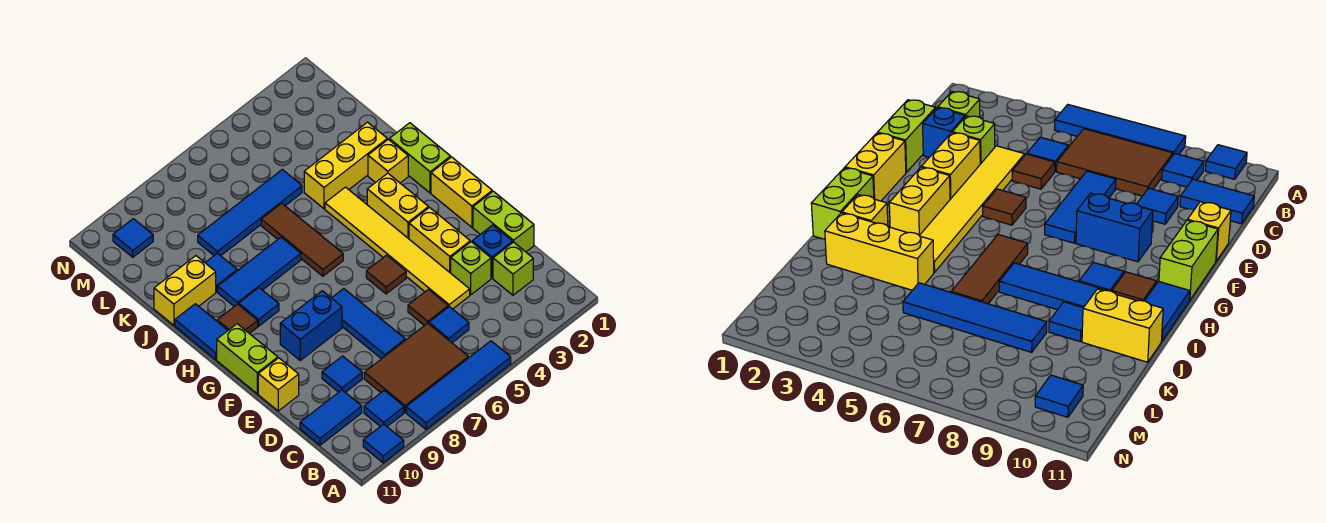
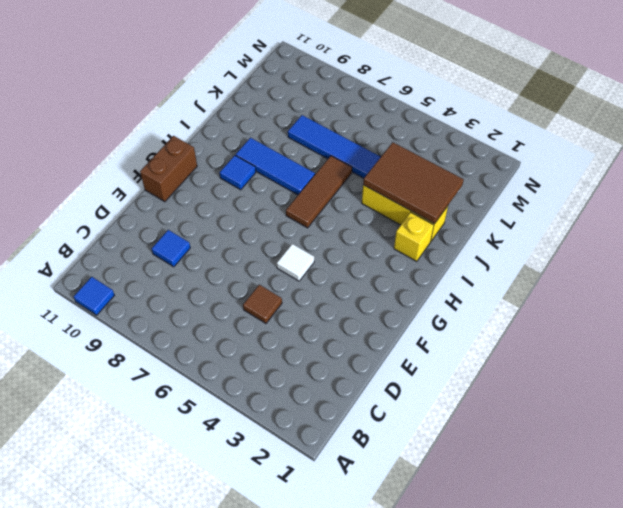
white 1x1 tile [277,244,314,281] -> brown 1x1 tile [366,255,406,294]
brown 1x2 brick [140,136,197,202] -> lime 1x2 brick [217,324,278,394]
brown 2x3 tile [363,142,464,224] -> brown 2x3 tile moved to [364,323,468,412]
none -> blue 1x4 tile [406,341,511,429]
none -> blue 1x1 tile [364,390,404,426]
none -> lime 1x1 brick [493,242,533,295]
none -> blue 1x1 tile [429,307,469,343]

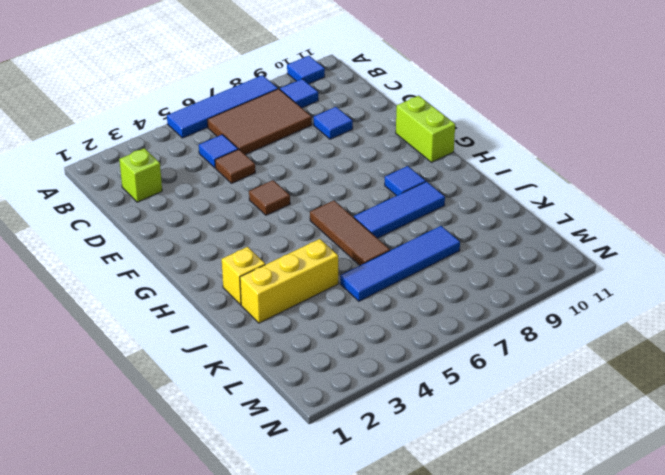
none -> blue 1x2 tile [300,390,362,445]
none -> lime 1x2 brick [473,191,534,252]
none -> blue 1x1 brick [472,225,513,278]
none -> lime 1x1 brick [451,242,491,295]

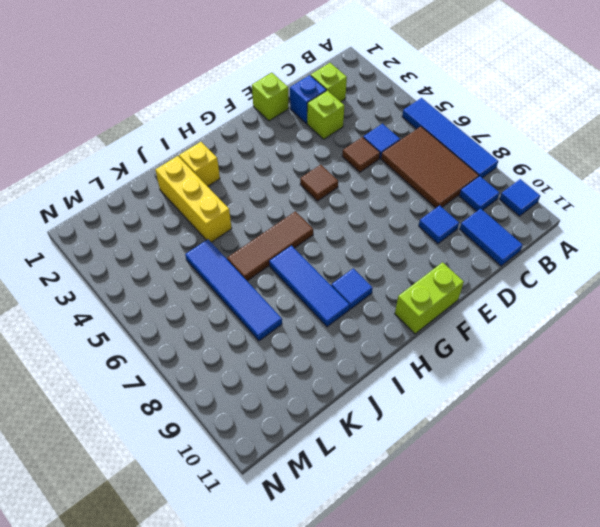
lime 1x1 brick [252,73,289,121] -> lime 1x2 brick [473,191,534,252]
none -> yellow 1x6 tile [325,187,470,309]
none -> blue 1x3 tile [332,289,405,359]
none -> yellow 1x2 brick [409,208,470,273]
none -> yellow 1x1 brick [258,358,299,411]

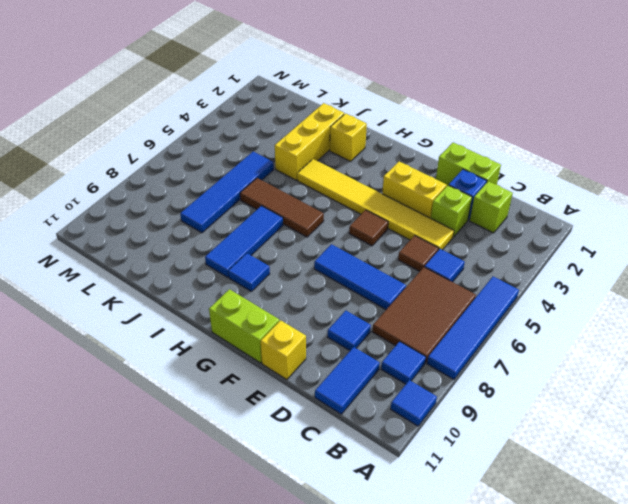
none -> yellow 1x2 brick [431,157,492,227]
none -> blue 1x2 brick [280,291,342,360]
none -> yellow 1x2 brick [367,173,429,239]
none -> lime 1x2 brick [389,123,451,193]

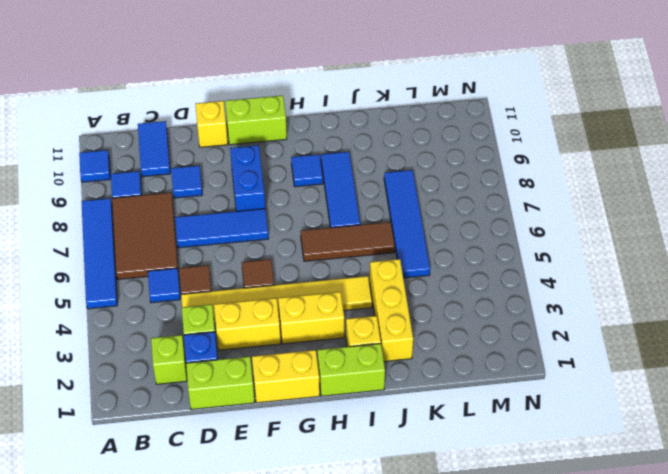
none -> brown 1x1 tile [217,304,258,334]
none -> blue 1x2 tile [175,304,228,359]
none -> blue 1x1 tile [205,253,237,292]
none -> yellow 1x2 brick [154,256,216,325]

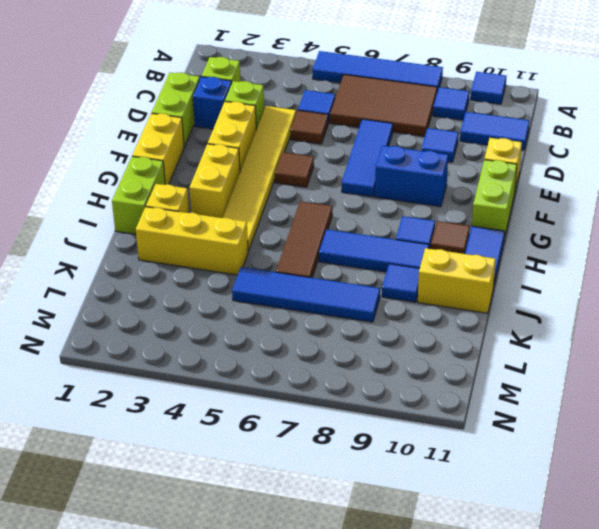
none -> blue 1x1 tile [113,219,153,257]

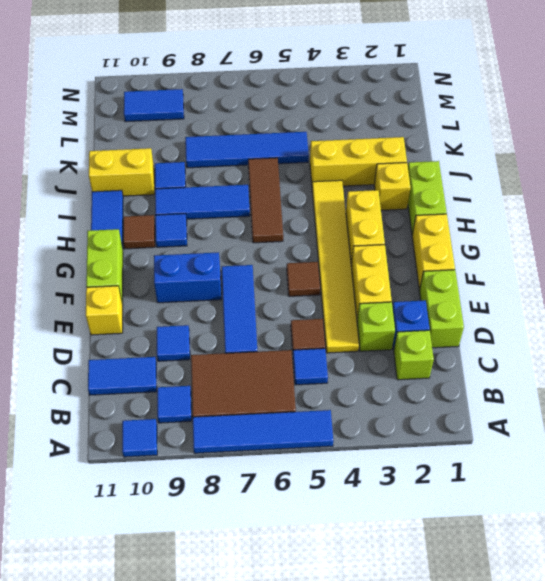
blue 1x2 tile [124,89,184,122] -> blue 1x1 tile [113,219,153,257]

